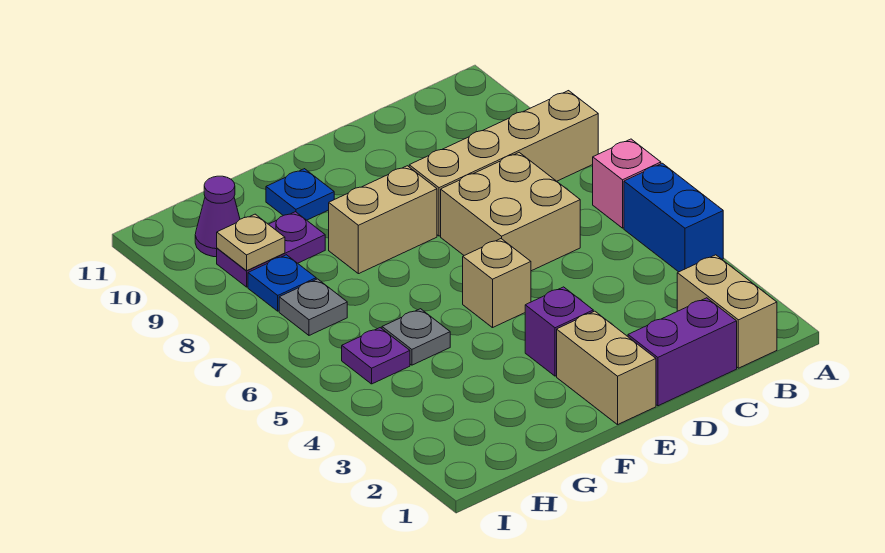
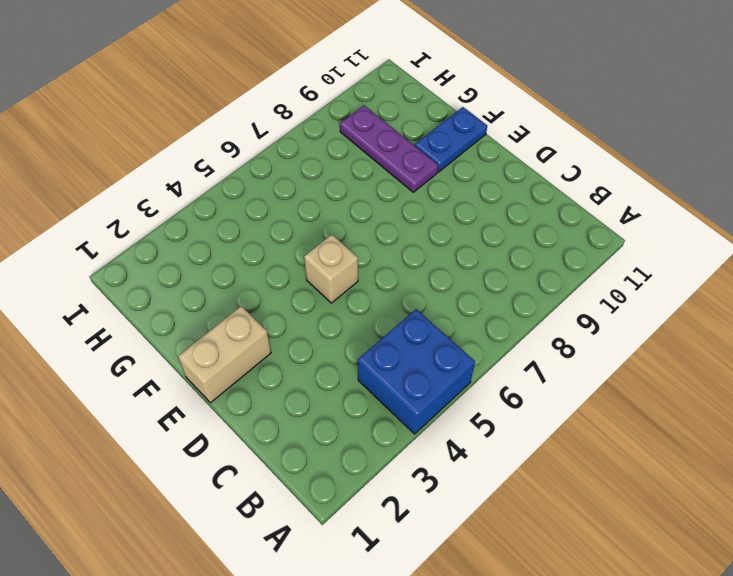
blue 2x2 brick [358,309,475,434] -> blue 1x2 brick [624,163,723,272]
purple 1x3 plate [340,106,438,192] -> purple 1x2 plate [217,212,325,287]
blue 1x2 plate [415,107,487,172] -> blue 1x1 plate [266,169,334,220]
none -> pink 1x1 brick [593,139,661,228]
none -> tan 1x4 brick [409,91,598,236]
none -> tan 1x2 brick [677,255,777,368]

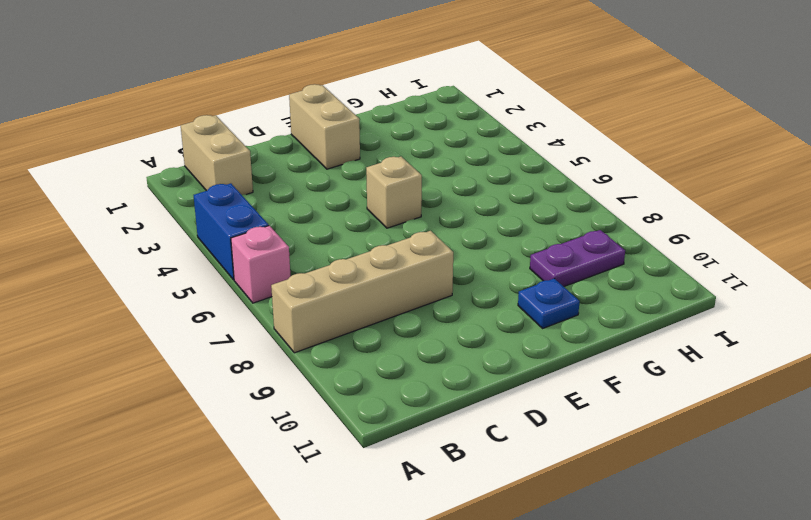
none -> purple 1x2 brick [628,298,737,406]
none -> tan 2x2 brick [441,152,580,271]
none -> purple 1x1 brick [525,287,593,376]

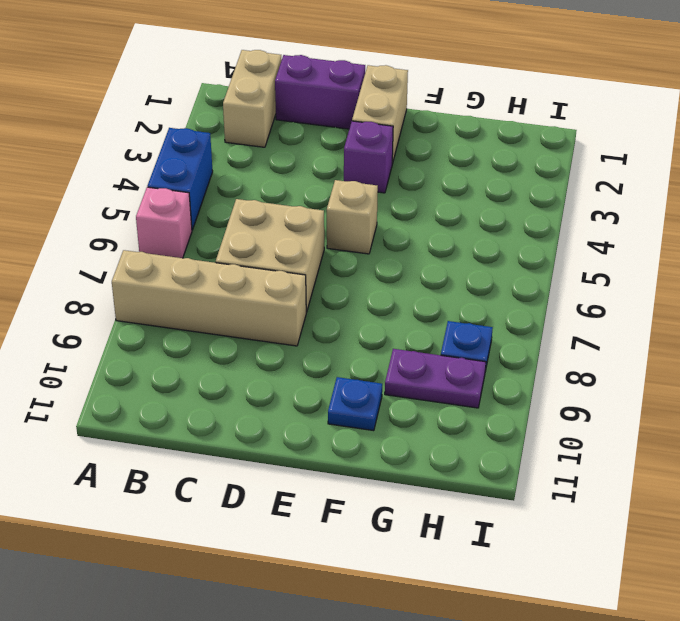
none -> tan 1x2 brick [329,166,437,274]
none -> grey 1x1 plate [382,309,450,365]
none -> purple 1x1 plate [342,328,410,384]

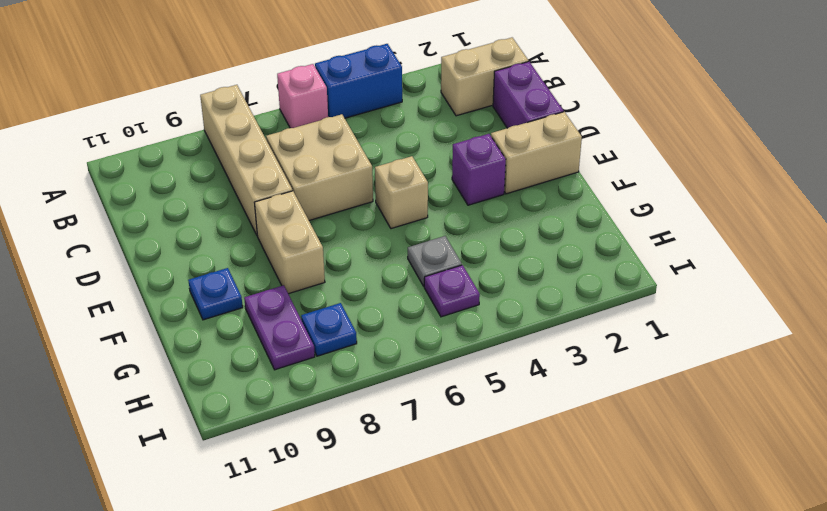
none -> grey 1x1 plate [279,279,347,335]
none -> purple 1x1 cone [195,176,240,257]
none -> tan 1x1 plate [217,214,285,271]

